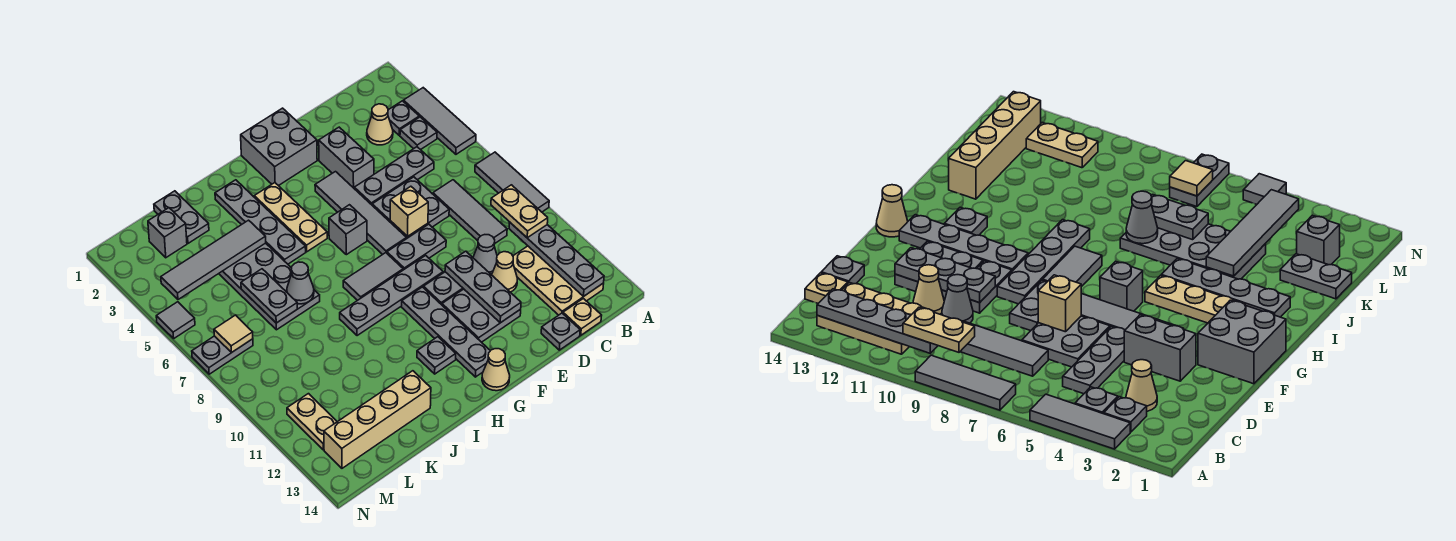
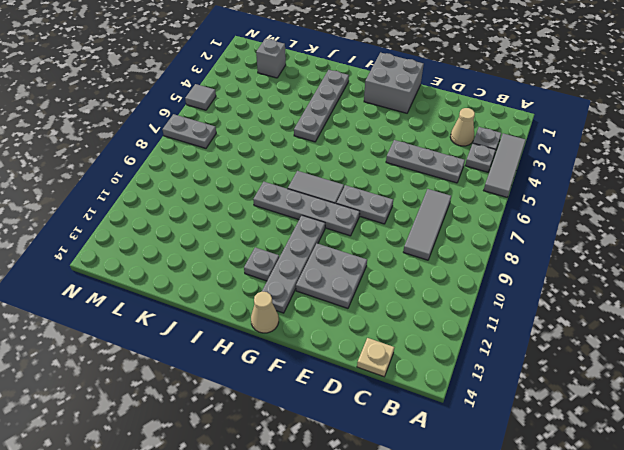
none -> grey 1x3 tile [475,152,549,212]
none -> tan 2x3 plate [513,246,604,315]
none -> grey 2x2 plate [372,177,449,238]
none -> grey 1x1 cone [473,235,497,275]

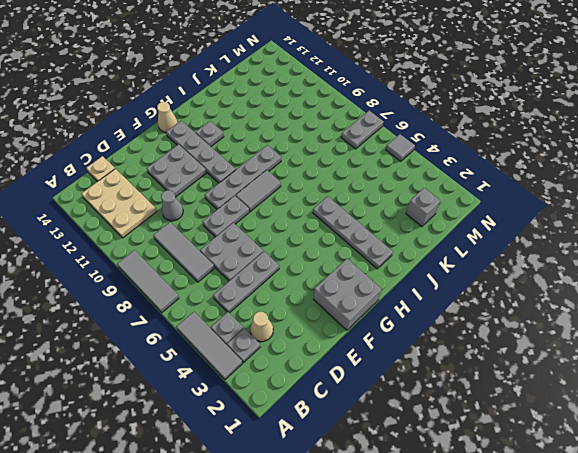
none -> tan 1x1 cone [492,252,517,292]
none -> grey 1x1 plate [541,313,580,350]
none -> grey 1x2 brick [319,127,374,188]
none -> grey 1x2 plate [423,272,463,305]

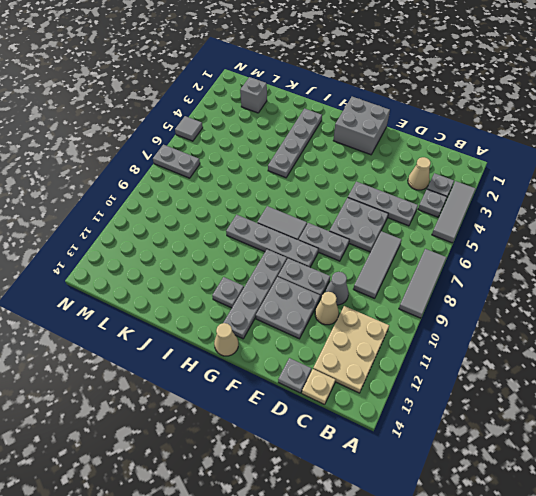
none -> grey 1x2 brick [319,127,374,188]
none -> grey 1x4 tile [315,172,407,254]
none -> grey 1x1 brick [329,205,367,255]
none -> tan 1x3 plate [254,183,327,252]

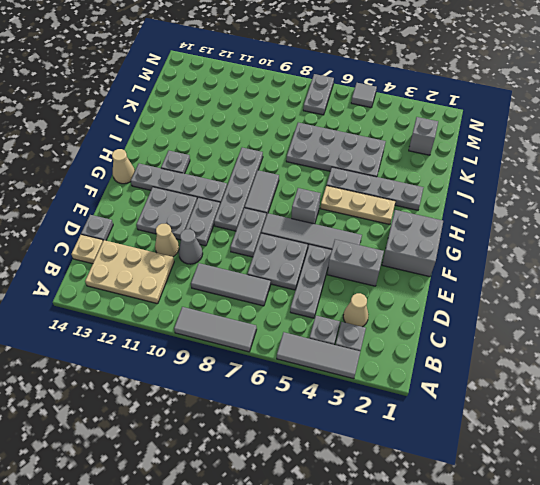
none -> tan 1x4 brick [324,371,431,468]
none -> grey 1x2 plate [154,191,209,243]
none -> tan 1x2 plate [287,394,337,450]
none -> grey 1x4 plate [509,222,604,296]

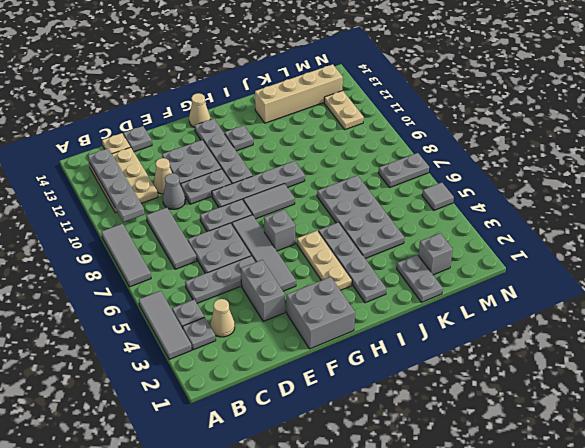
none -> tan 1x1 brick [390,186,428,237]
none -> grey 1x3 plate [445,251,521,323]
none -> grey 1x4 tile [161,220,266,300]
none -> grey 1x1 cone [287,262,314,304]

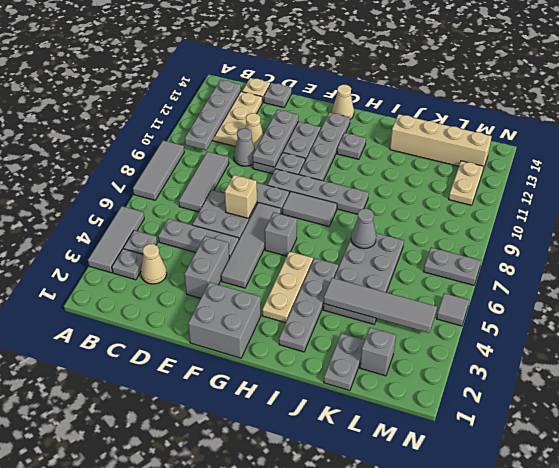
none -> grey 1x2 plate [241,269,297,323]
none -> tan 1x1 tile [214,315,253,352]
none -> tan 1x2 plate [491,185,548,238]

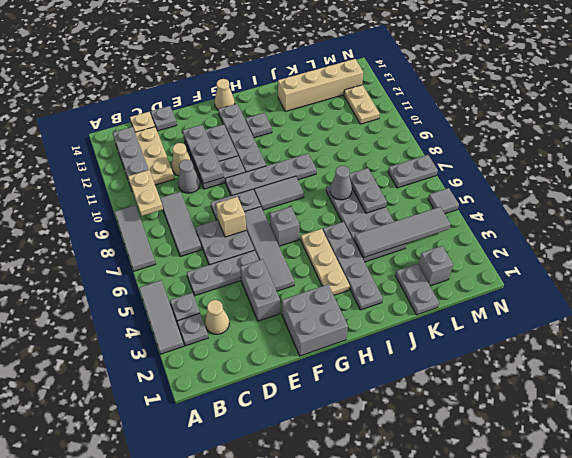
none -> tan 1x1 tile [214,315,253,352]

